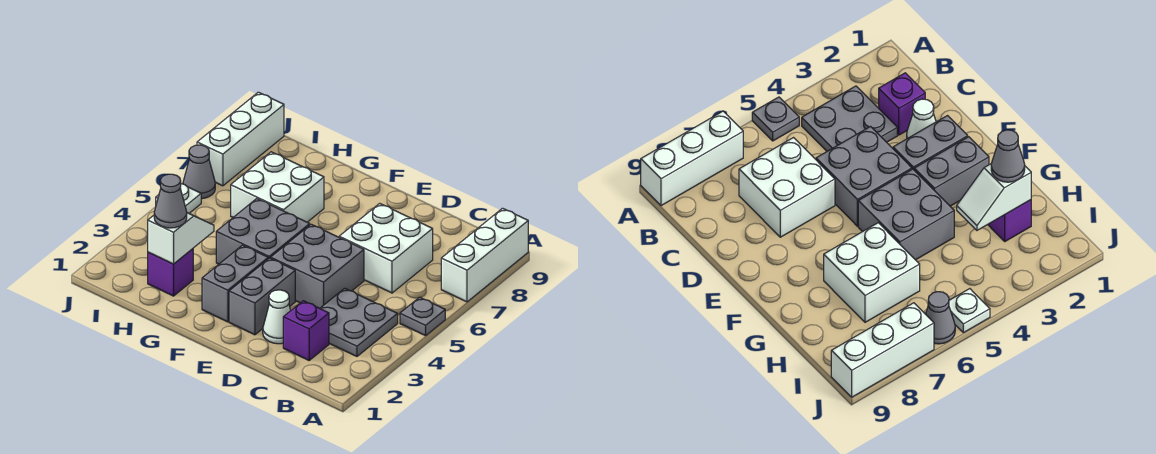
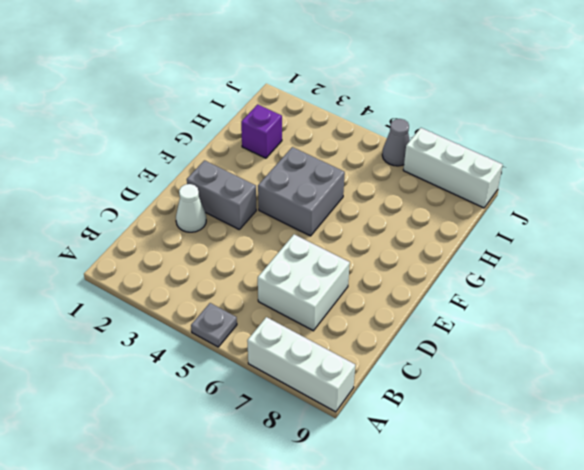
none -> grey 2x2 plate [320,288,398,356]
none -> purple 1x1 brick [283,301,329,360]
none -> grey 2x2 brick [271,224,364,308]

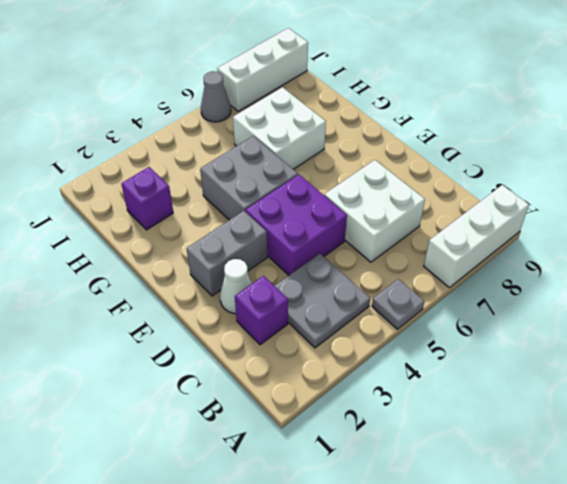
purple 2x2 brick [245,175,347,275] -> grey 2x2 brick [271,224,364,308]
none -> grey 1x2 brick [202,245,268,322]
none -> white 1x1 plate [156,184,201,213]
none -> white 1x2 slope [148,213,214,264]

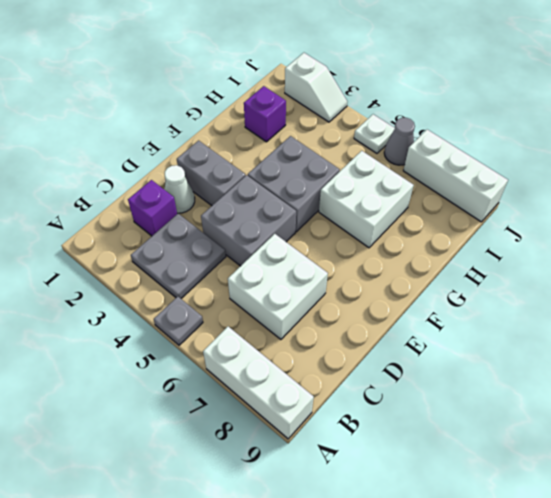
white 1x2 slope [285,53,347,122] -> white 1x2 slope moved to [148,213,214,264]
none -> grey 1x2 brick [202,245,268,322]
none -> grey 1x1 cone [154,174,187,228]

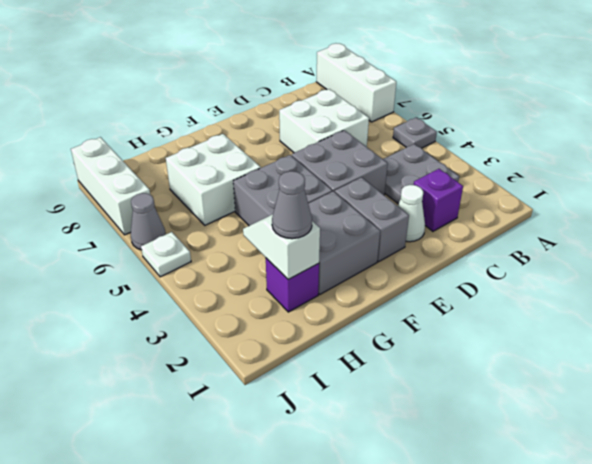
grey 2x2 brick [308,191,380,294] -> grey 1x2 brick [202,245,268,322]

